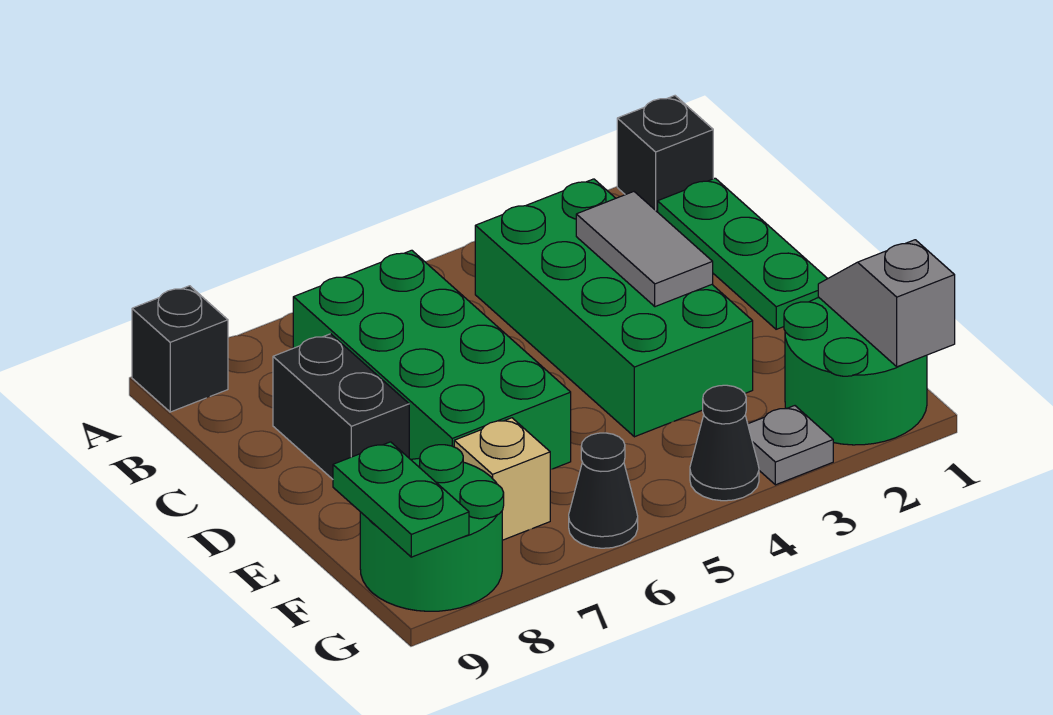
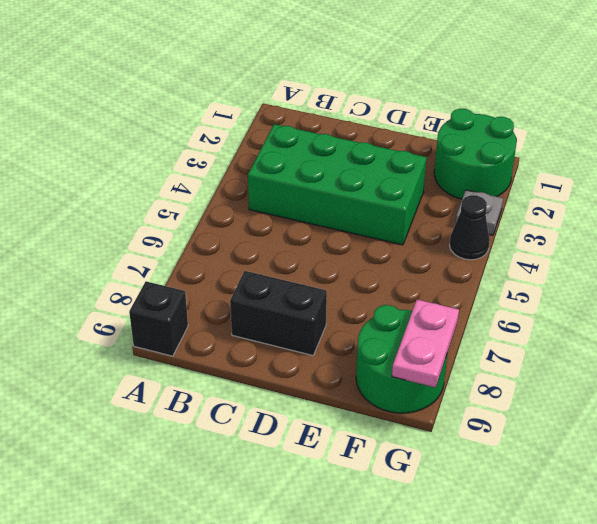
pink 1x2 plate [392,300,459,388] -> green 1x2 plate [333,442,469,557]
none -> black 1x1 brick [617,96,713,212]
none -> green 1x3 plate [658,178,828,329]
none -> green 2x4 brick [293,250,571,470]

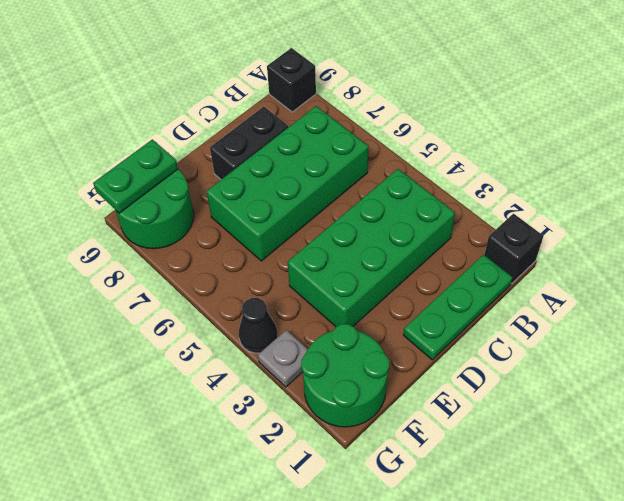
none -> tan 1x1 brick [454,418,550,540]
none -> black 1x1 cone [569,433,638,548]
none -> grey 1x2 tile [576,192,713,307]

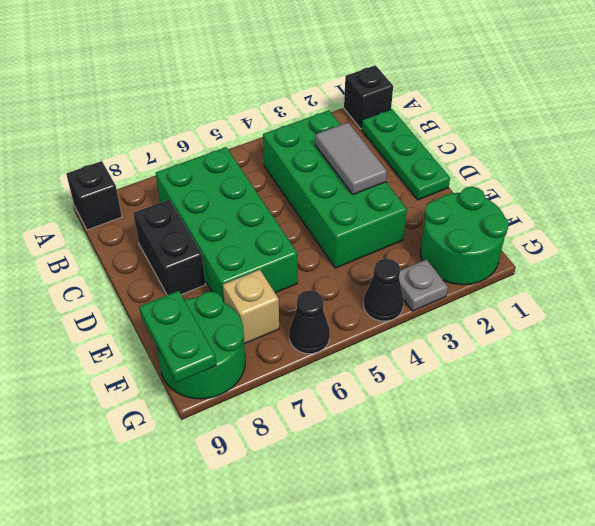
none -> grey 1x2 slope [818,240,955,367]

